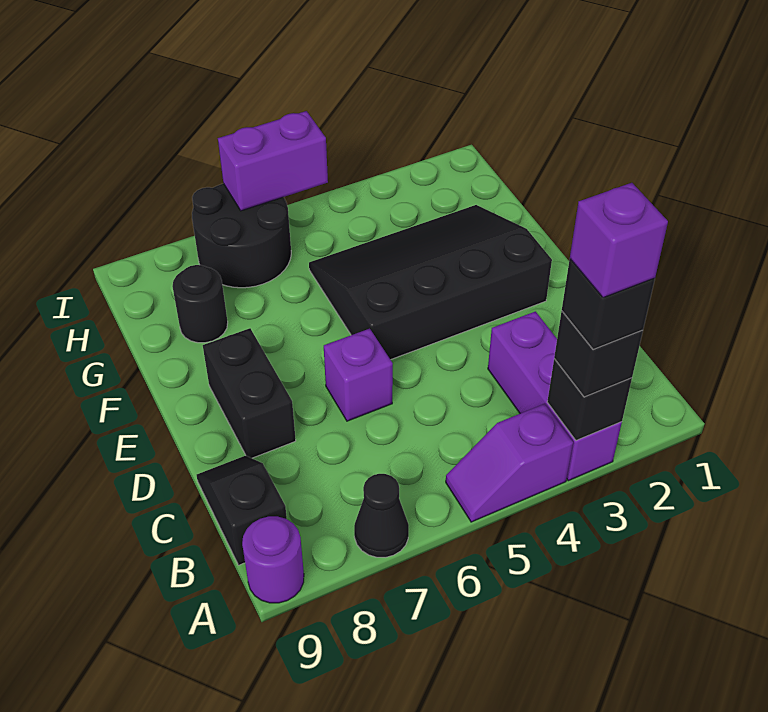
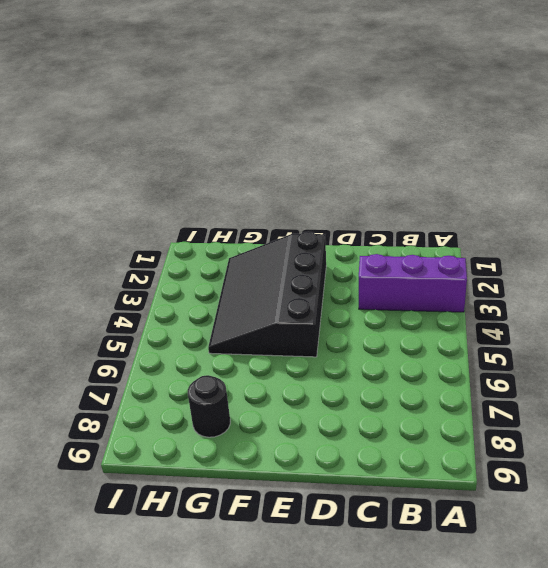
none -> purple 1x2 slope [446,404,573,522]
none -> black 1x1 cone [354,474,409,557]
none -> purple 1x1 round brick [242,516,304,603]

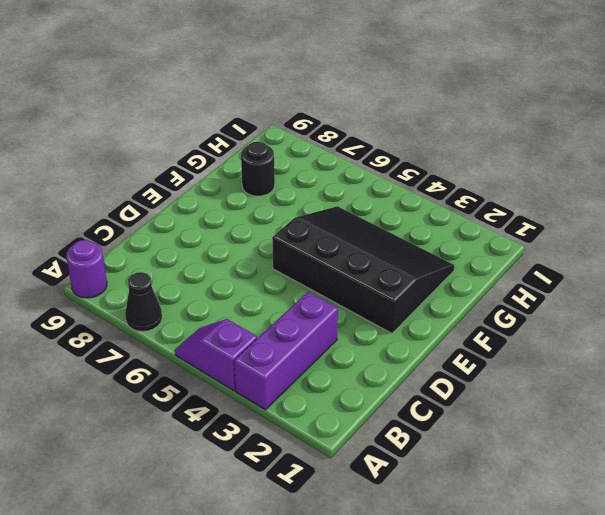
none -> black 1x2 slope [197,456,287,565]
none -> purple 1x1 brick [324,329,393,421]
none -> black 1x2 brick [203,328,296,458]

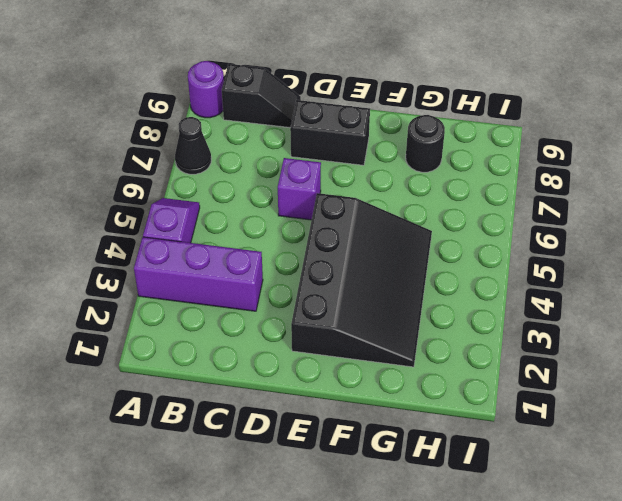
none -> black 2x2 round brick [192,183,291,288]
none -> black 1x1 brick [547,359,632,441]
none -> purple 1x2 brick [218,111,328,211]

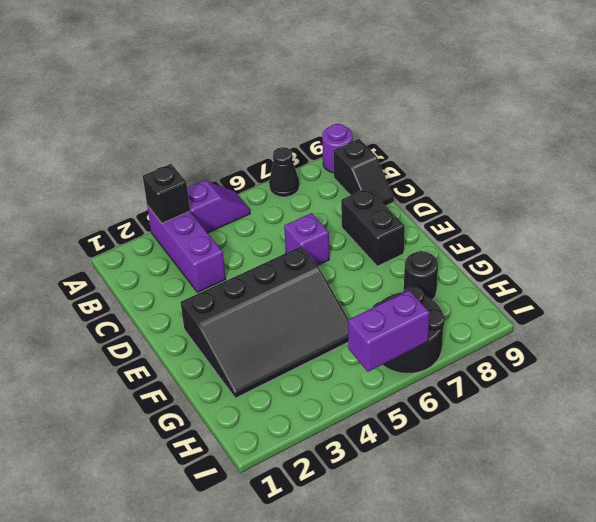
none -> black 1x1 brick [554,311,643,397]
none -> black 1x1 brick [562,259,655,350]
none -> purple 1x1 brick [570,183,668,298]

